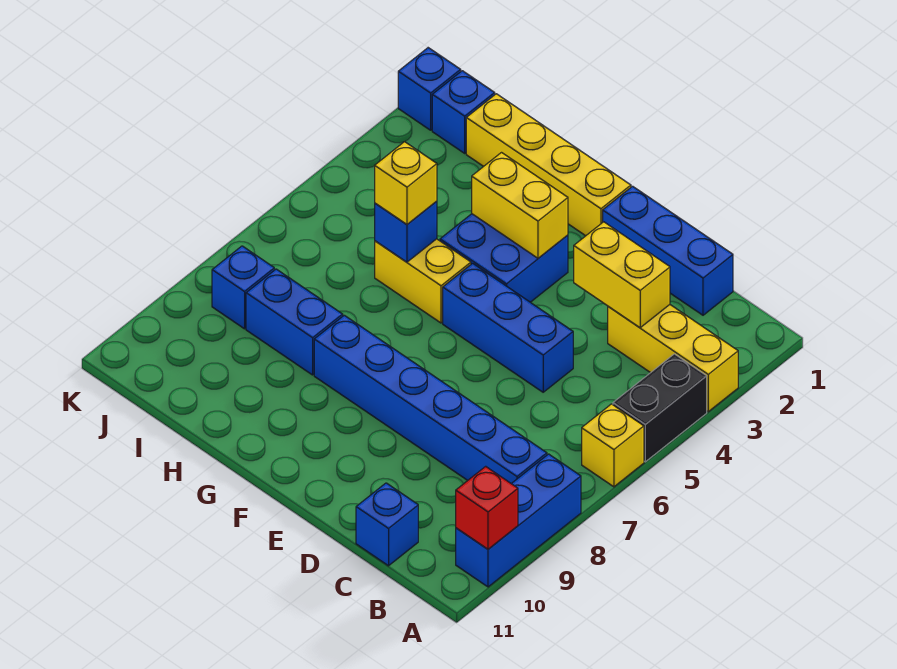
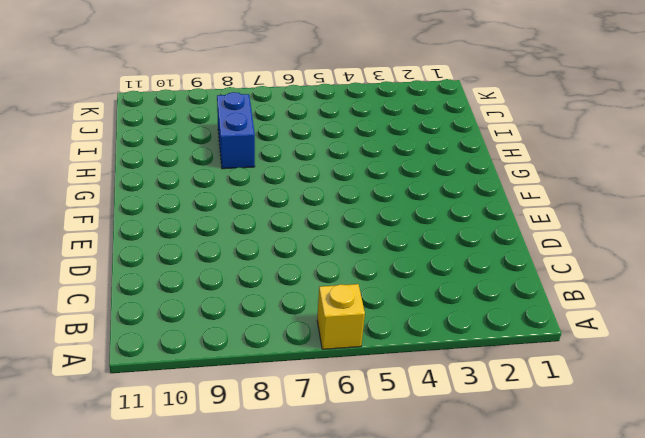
none -> yellow 1x3 brick [608,305,738,412]
none -> black 1x2 brick [613,354,707,462]
none -> blue 1x3 brick [456,454,581,587]

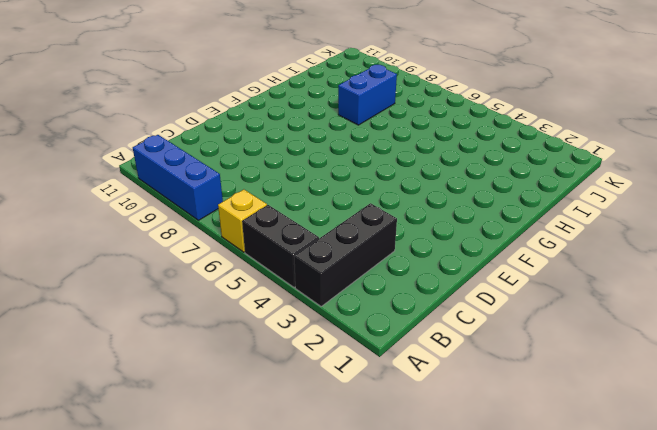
black 1x3 brick [294,203,397,306] -> yellow 1x3 brick [608,305,738,412]
none -> blue 1x6 brick [314,315,547,483]
none -> blue 1x3 brick [603,186,733,315]
none -> blue 1x1 brick [356,483,418,566]

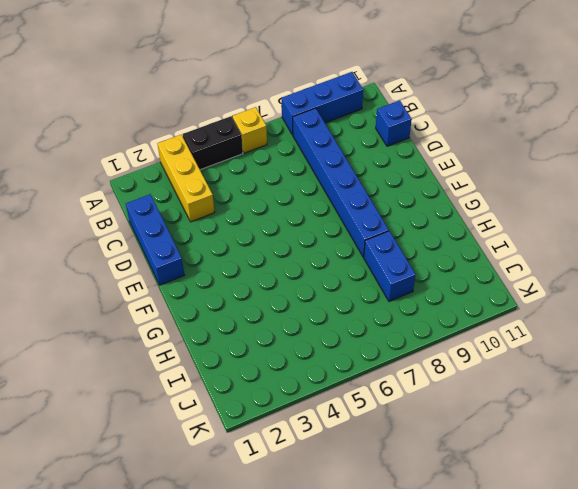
none -> blue 1x3 brick [443,263,573,392]
none -> yellow 1x4 brick [466,94,631,236]
none -> blue 2x2 brick [440,214,568,302]

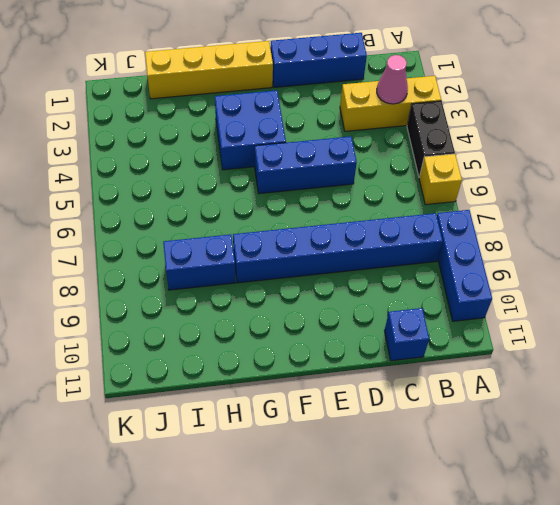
pink 1x1 cone [377,55,408,104] -> none
none -> yellow 1x2 brick [375,239,471,323]
none -> blue 1x1 brick [432,71,495,153]
none -> blue 1x1 brick [212,246,274,329]

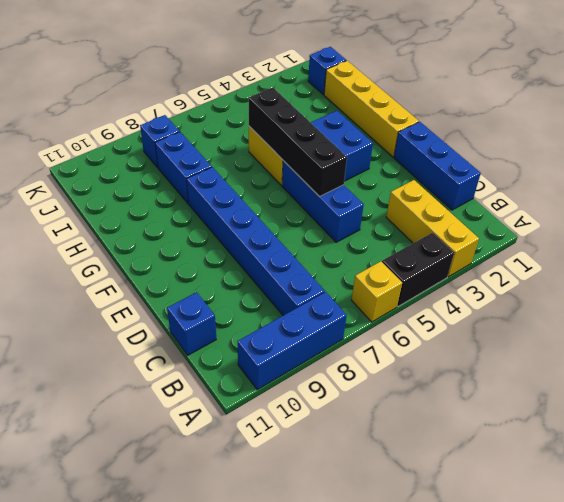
black 1x4 brick [249,87,347,197] -> blue 1x1 brick [375,201,437,262]
none -> blue 1x1 brick [398,48,461,130]
none -> red 1x1 brick [456,466,518,549]
none -> yellow 1x2 brick [574,222,670,328]

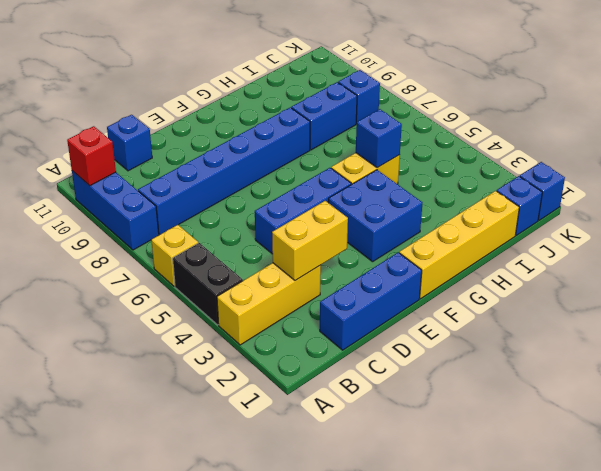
none -> yellow 1x2 brick [472,153,568,258]
none -> yellow 1x1 brick [375,142,437,224]

